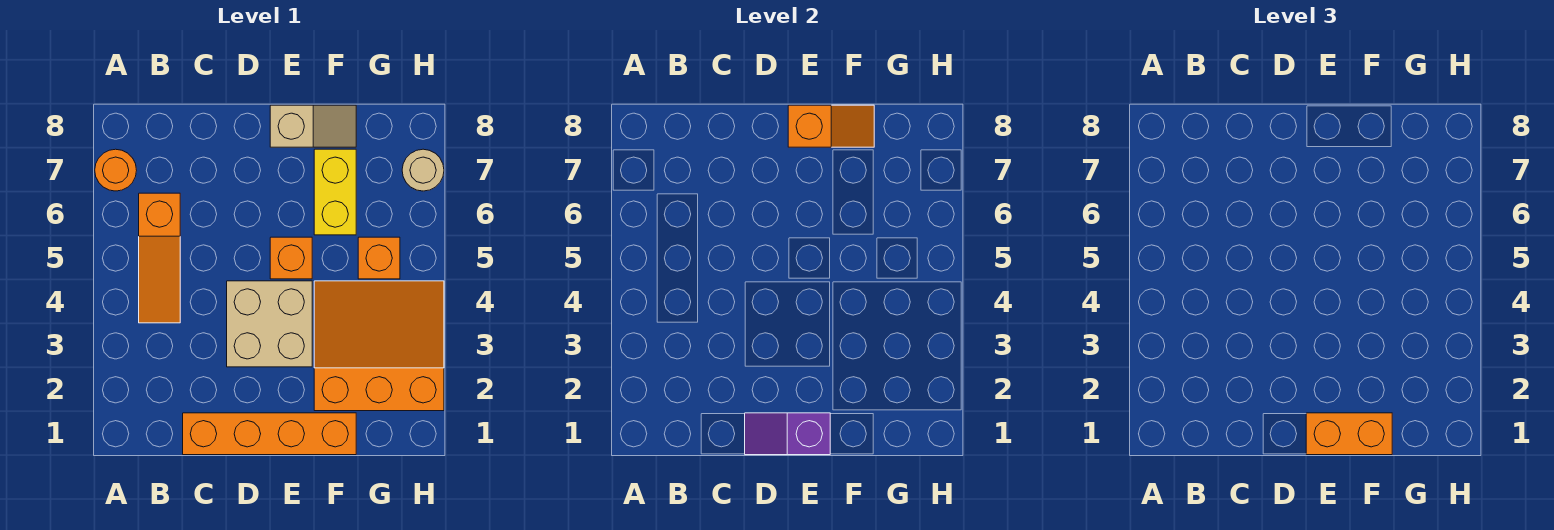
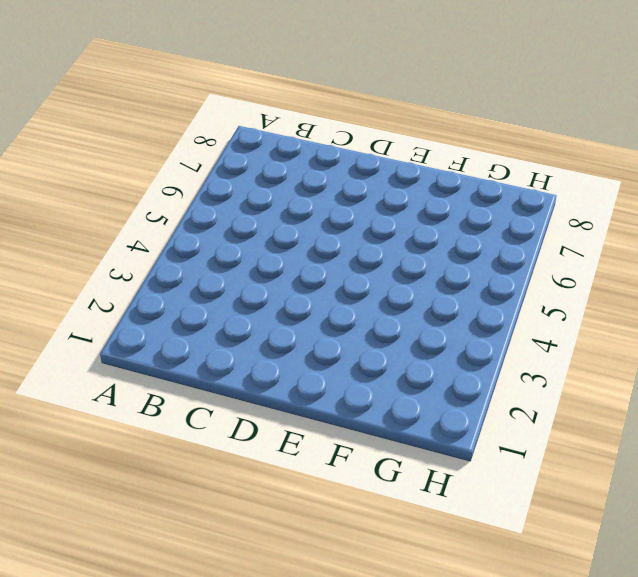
none -> orange 1x1 round brick [95,149,137,191]
none -> orange 1x3 slope [139,193,180,323]
none -> orange 1x4 brick [183,413,356,455]

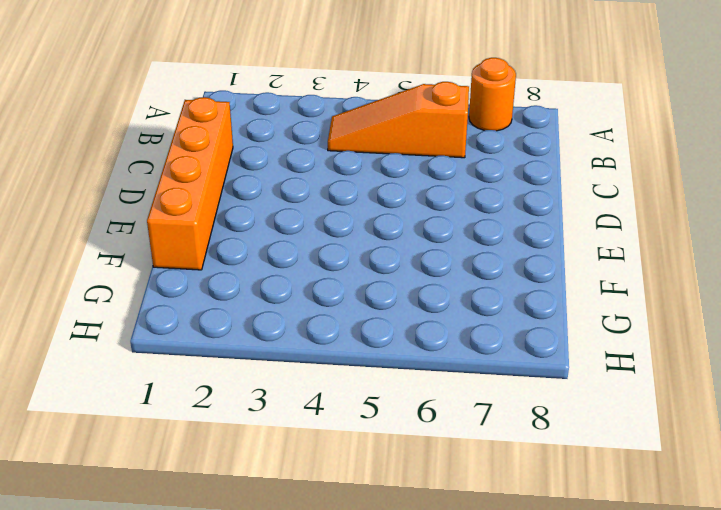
none -> tan 2x2 brick [227,281,312,367]
none -> orange 1x1 brick [270,237,312,279]
none -> tan 1x2 slope [270,105,356,147]

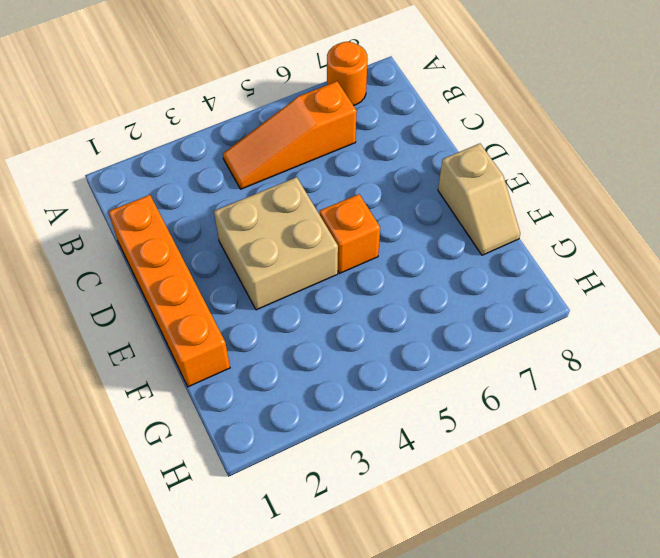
none -> orange 3x3 slope [314,281,444,411]
none -> yellow 1x2 brick [314,149,356,235]
none -> orange 1x1 brick [358,237,400,279]

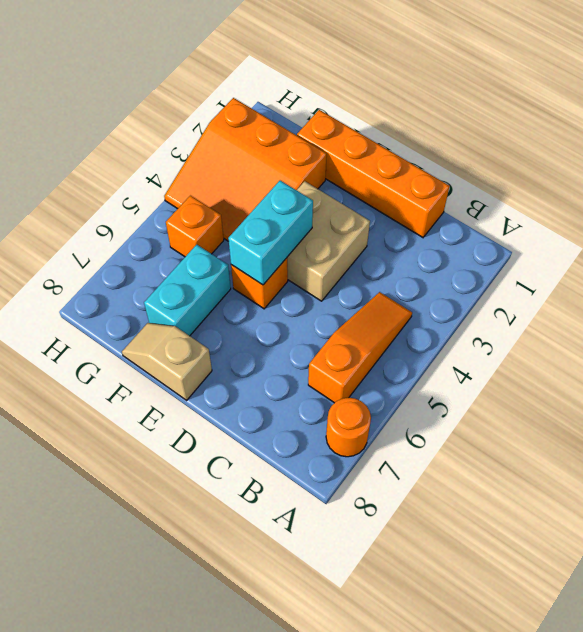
cyan 1x2 brick [228,181,313,285] -> none
cyan 1x2 brick [144,245,231,336] -> yellow 1x2 brick [314,149,356,235]
none -> tan 1x1 round brick [402,149,444,191]
none -> purple 1x2 slope [745,413,830,455]
none -> orange 1x2 slope [788,105,874,147]

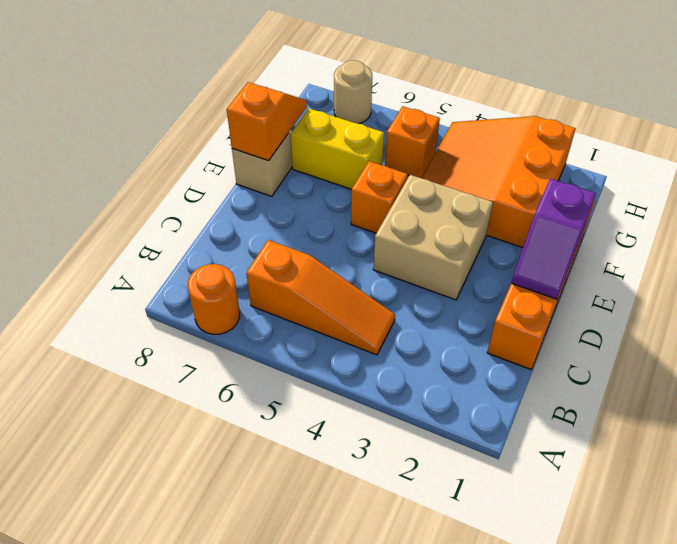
none -> orange 1x2 brick [1306,413,1392,455]

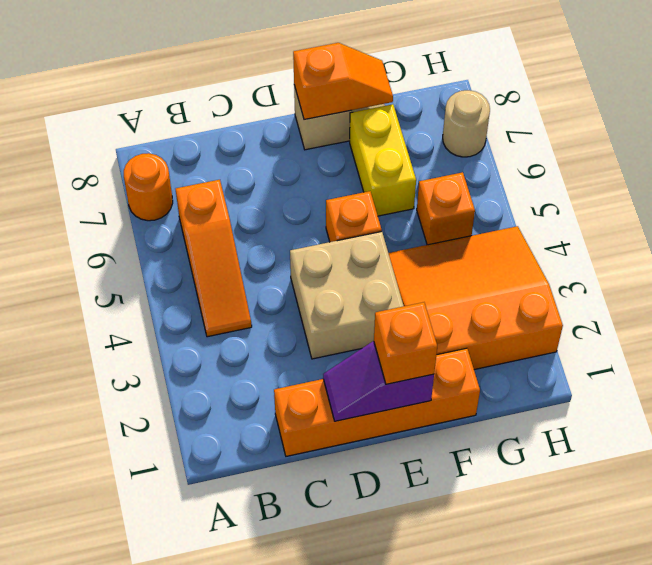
orange 1x1 brick [374,302,437,384] -> orange 1x2 brick [1306,413,1392,455]

